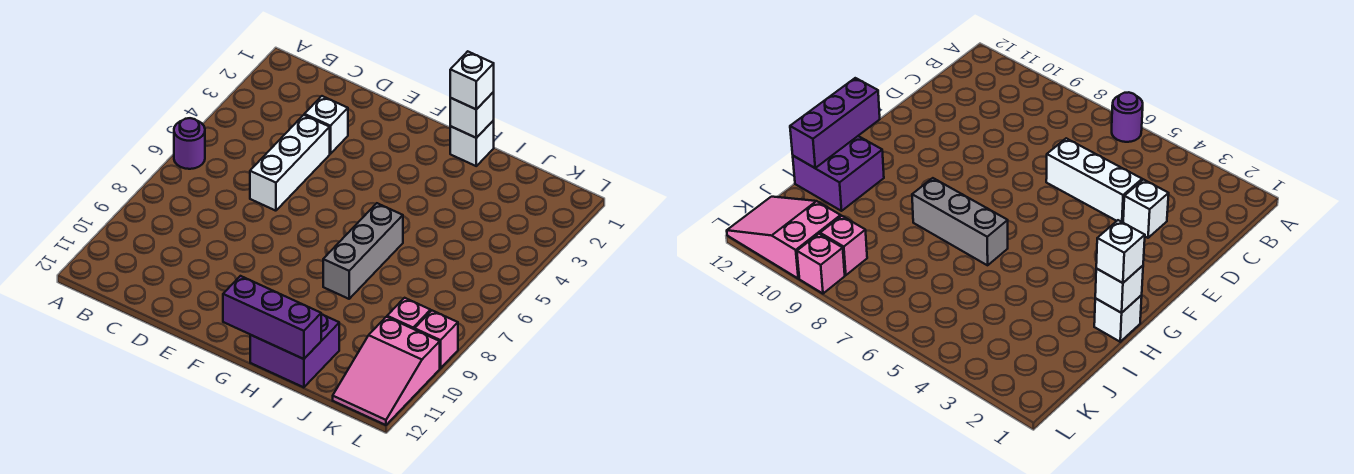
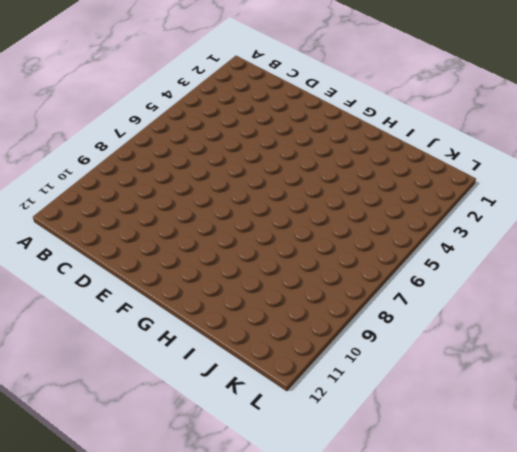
none -> purple 1x1 round brick [174,118,205,169]
none -> white 1x1 brick [304,96,348,154]
none -> white 1x3 brick [250,115,330,211]

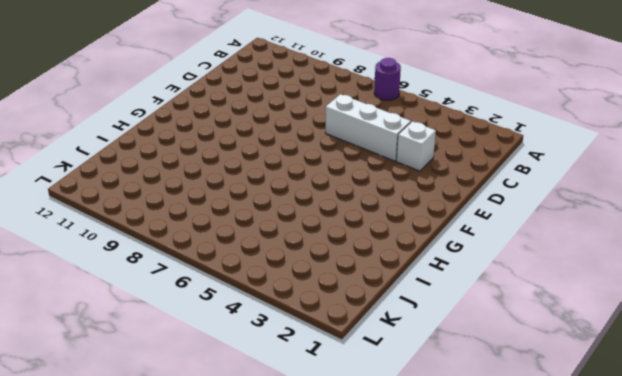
none -> white 1x1 brick [450,120,494,166]
none -> grey 1x3 brick [323,203,403,299]
none -> purple 2x2 brick [250,314,339,387]

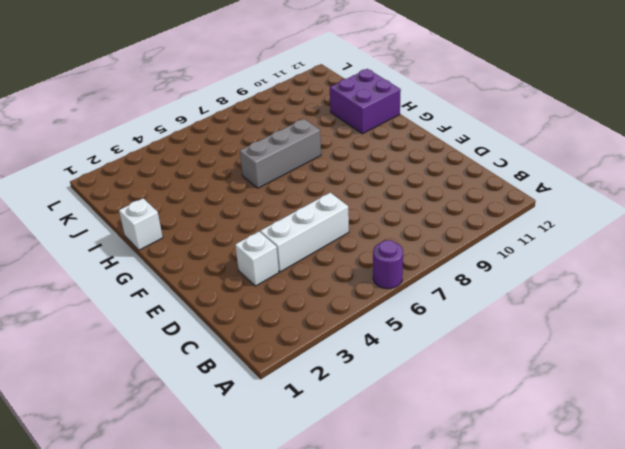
none -> pink 1x1 brick [387,298,431,329]
none -> pink 2x3 slope [333,317,440,425]
none -> pink 1x1 brick [415,311,458,368]

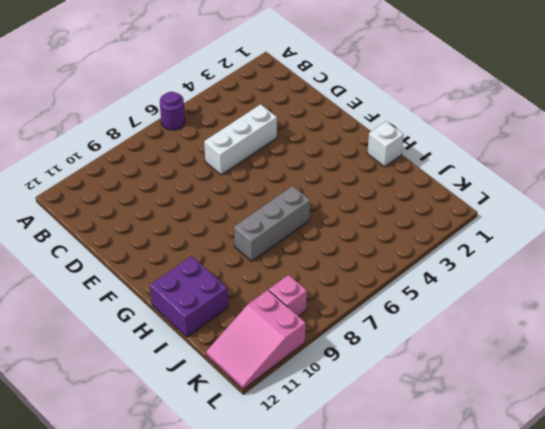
none -> white 1x1 brick [304,96,348,154]
none -> pink 1x1 brick [415,311,458,368]
none -> purple 1x3 brick [223,276,321,359]

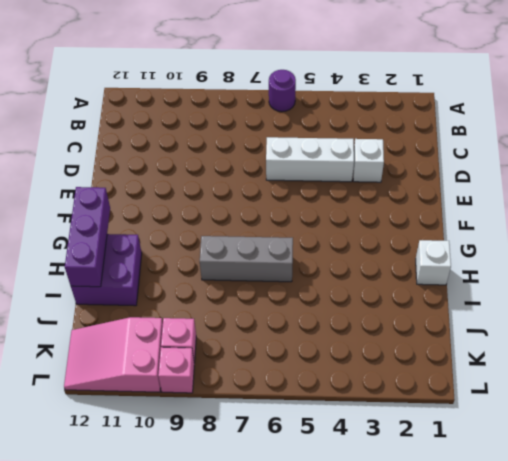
none -> white 1x1 brick [450,92,494,138]
none -> white 1x1 brick [450,51,494,109]

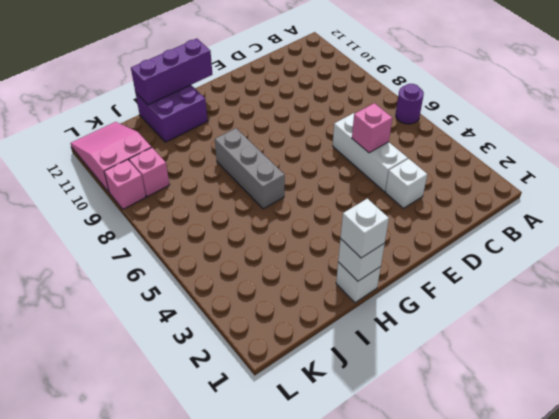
pink 1x1 brick [352,103,392,153] -> none

